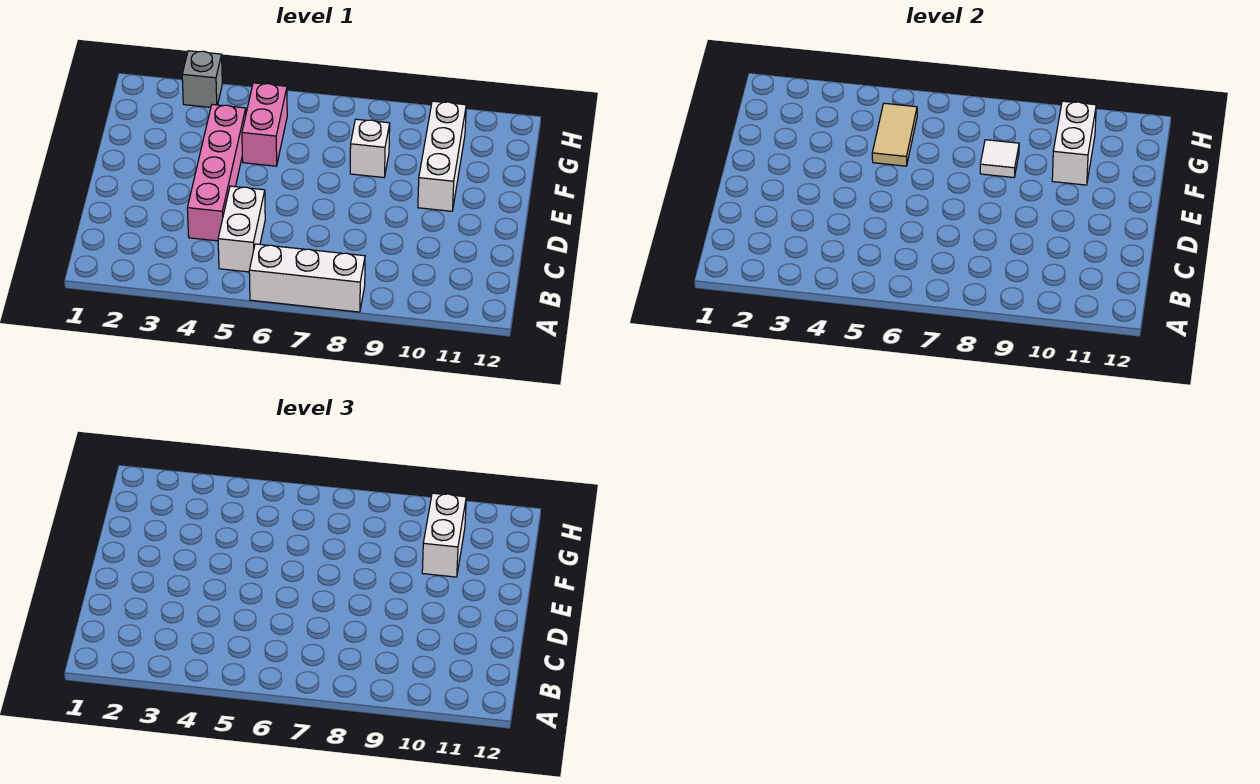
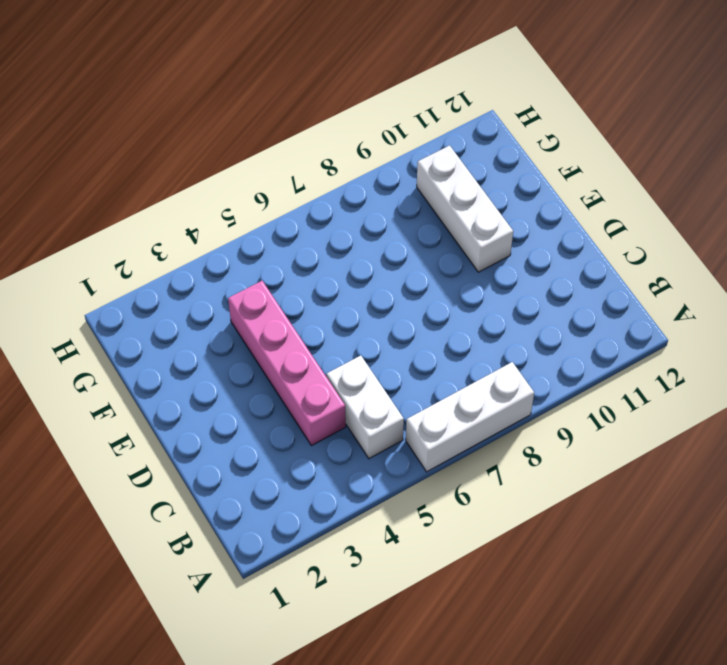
none -> pink 1x2 brick [242,83,287,166]
none -> white 1x1 brick [350,119,390,177]

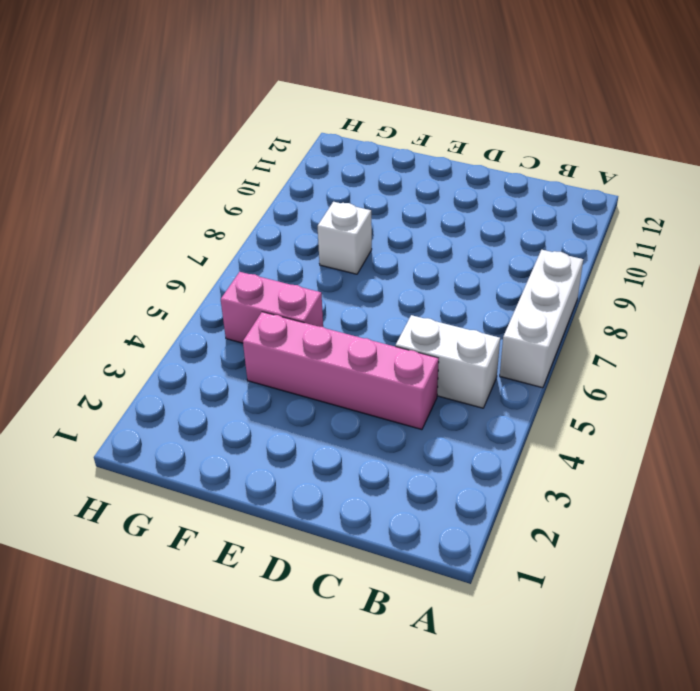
none -> white 1x3 brick [418,101,466,211]
none -> grey 1x1 brick [182,51,222,107]

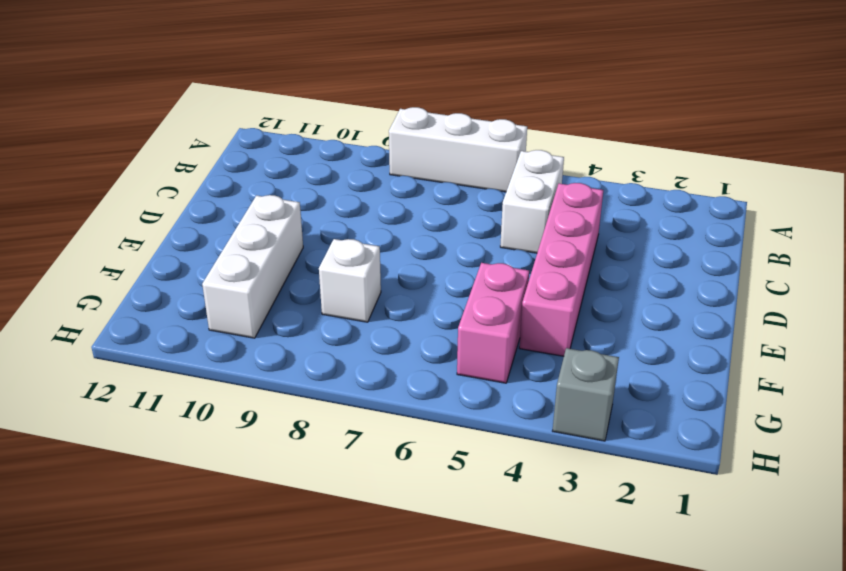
none -> tan 1x2 tile [872,103,917,166]
none -> white 1x1 tile [980,140,1019,177]

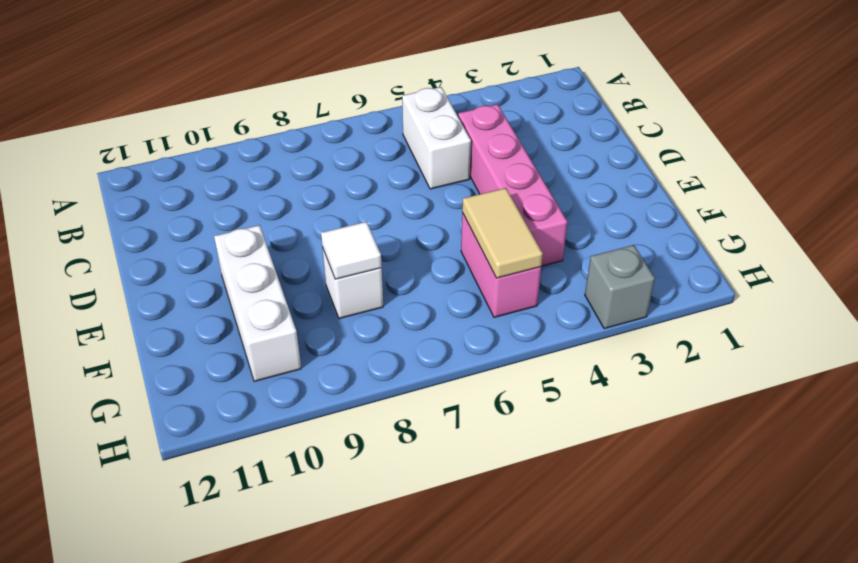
none -> white 1x3 brick [249,244,365,312]
none -> white 1x2 brick [1052,101,1096,185]

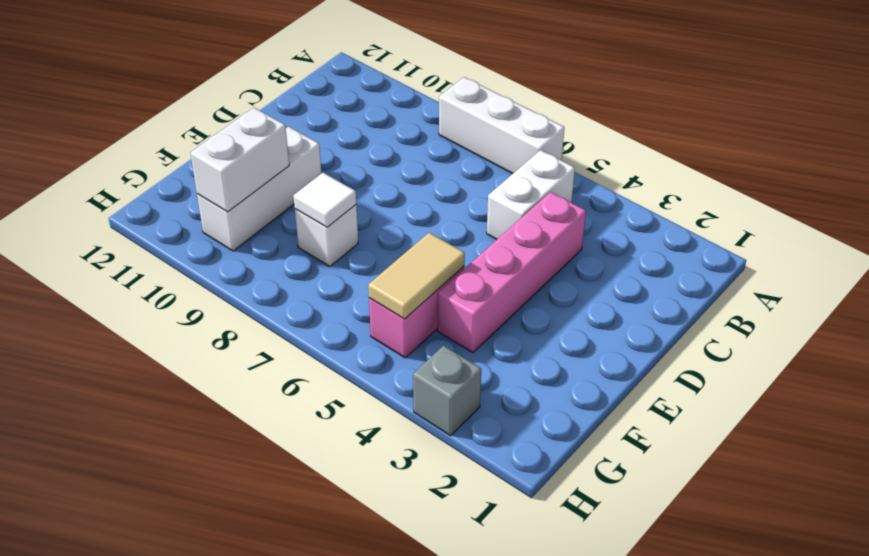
none -> white 1x2 brick [422,493,466,577]

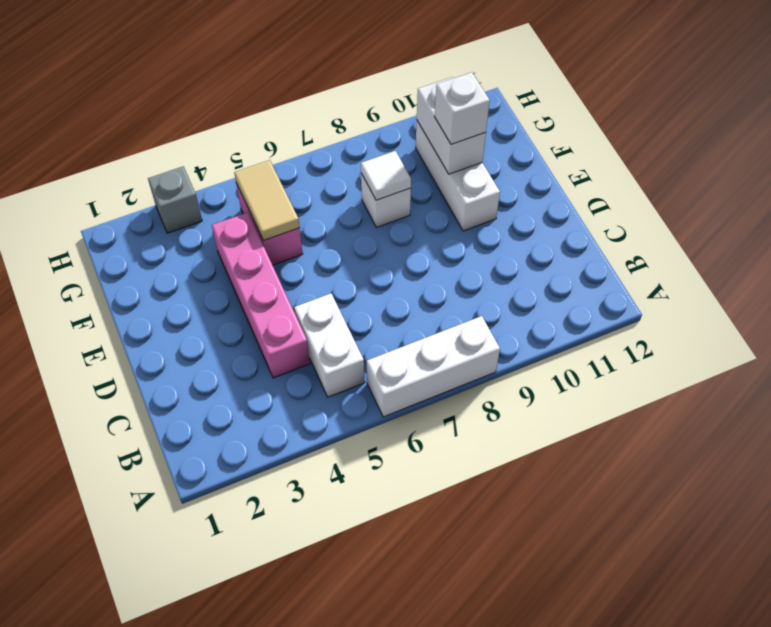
white 1x1 brick [434,72,490,144] -> white 1x2 brick [422,493,466,577]

